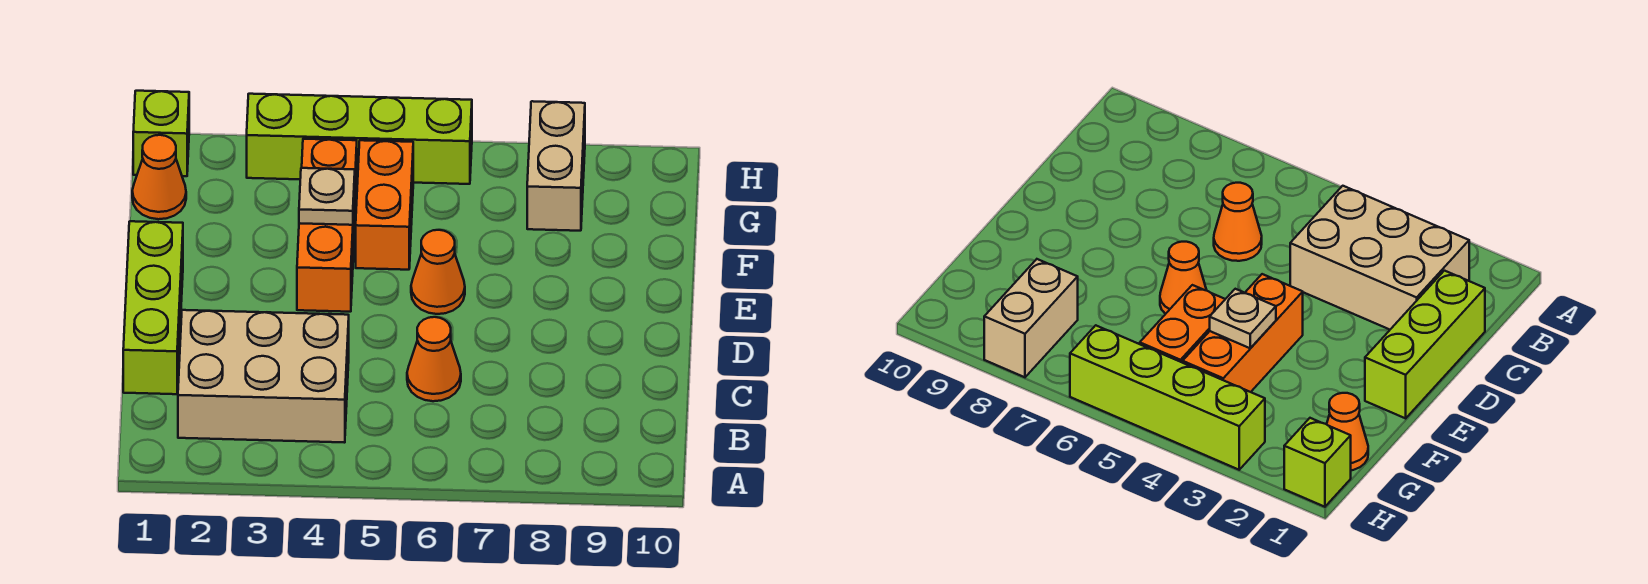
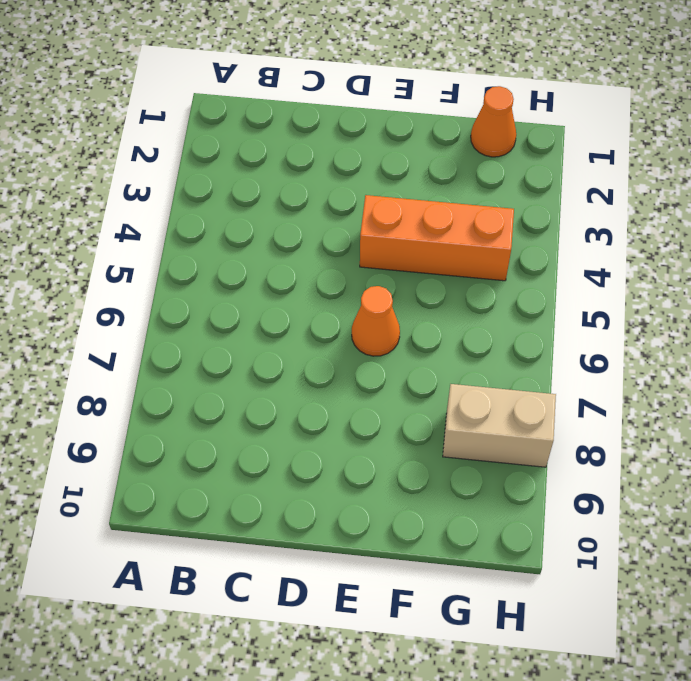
none -> tan 2x3 brick [178,310,349,443]
none -> lime 1x3 brick [123,221,183,394]

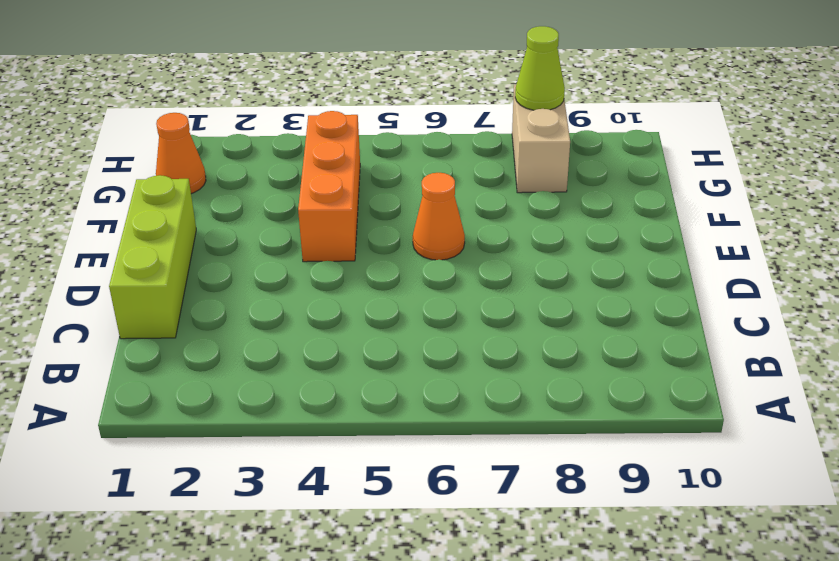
lime 1x1 cone [515,26,565,110] -> none
none -> tan 2x3 brick [178,310,349,443]
none -> orange 1x1 cone [407,317,461,401]

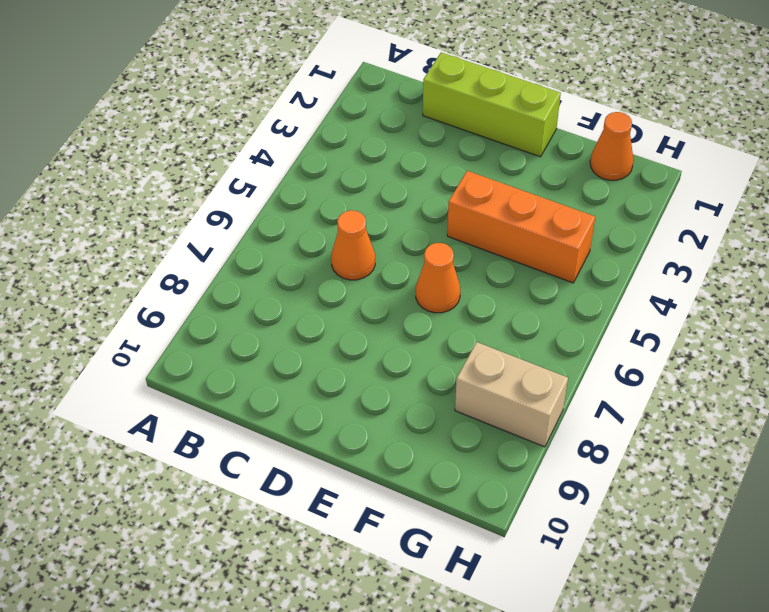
none -> tan 2x3 brick [178,310,349,443]
none -> orange 1x2 brick [356,140,413,270]

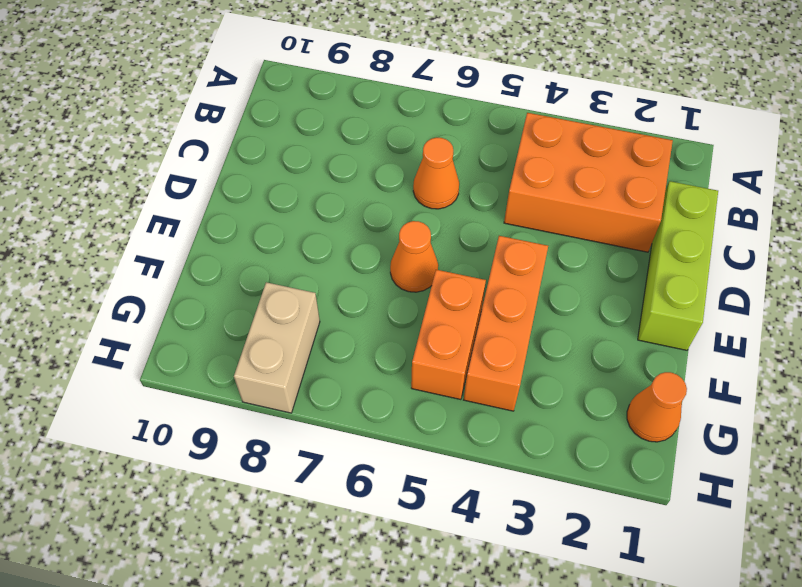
orange 2x3 brick [504,113,673,252] -> tan 2x3 brick [178,310,349,443]
none -> lime 1x1 brick [133,91,189,176]
none -> lime 1x4 brick [247,94,472,184]

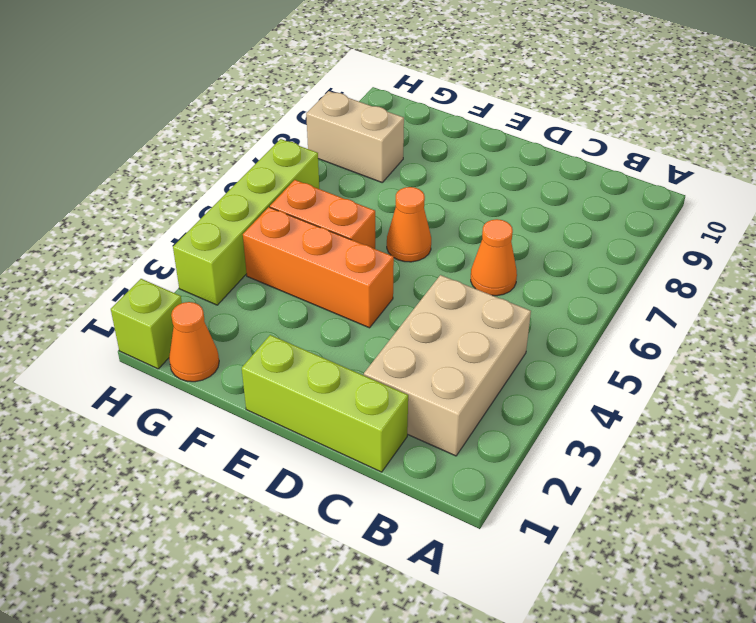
none -> tan 1x1 plate [299,168,355,225]

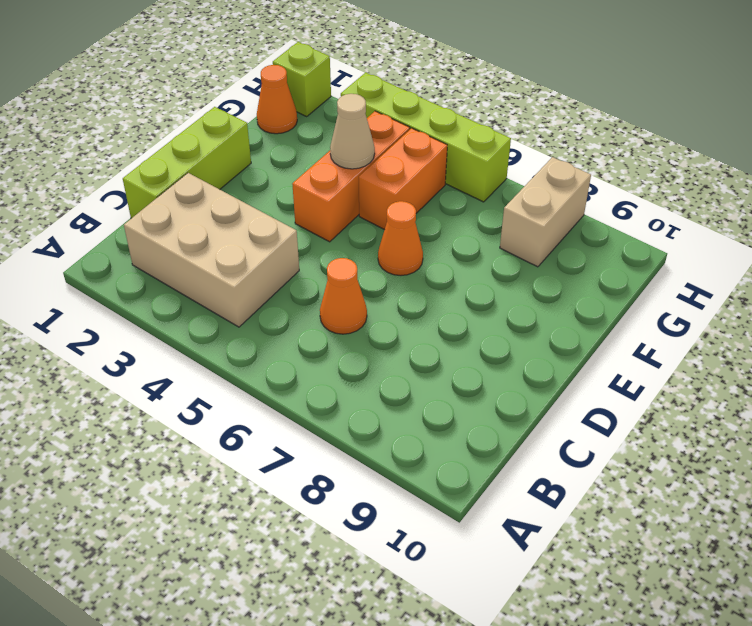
tan 1x1 cone [330,94,375,169] -> tan 1x1 plate [299,168,355,225]

